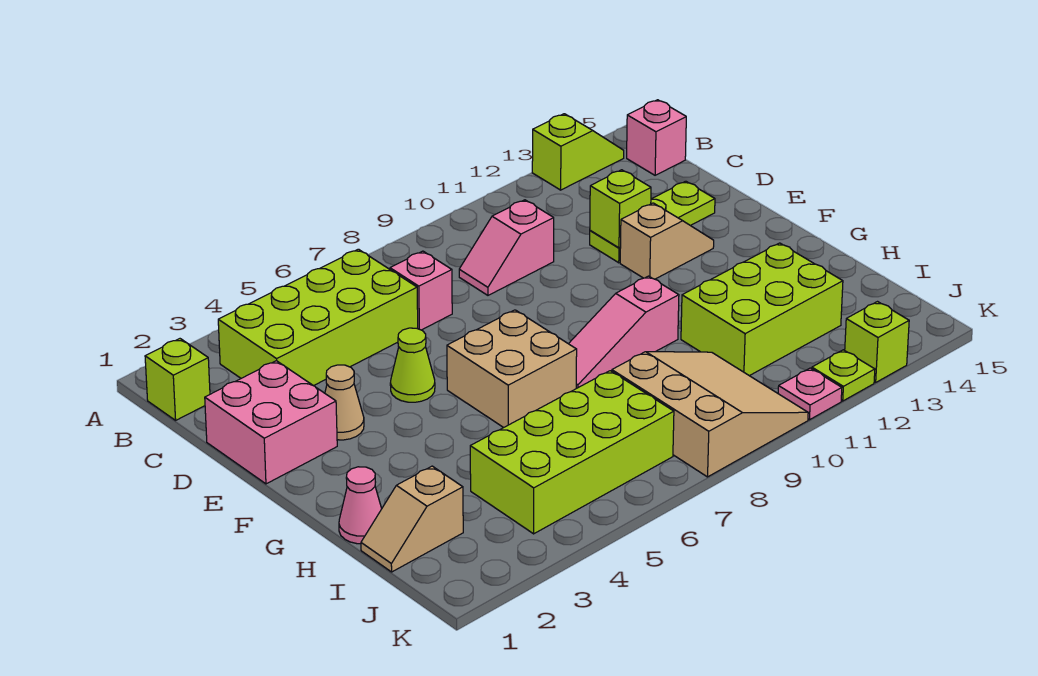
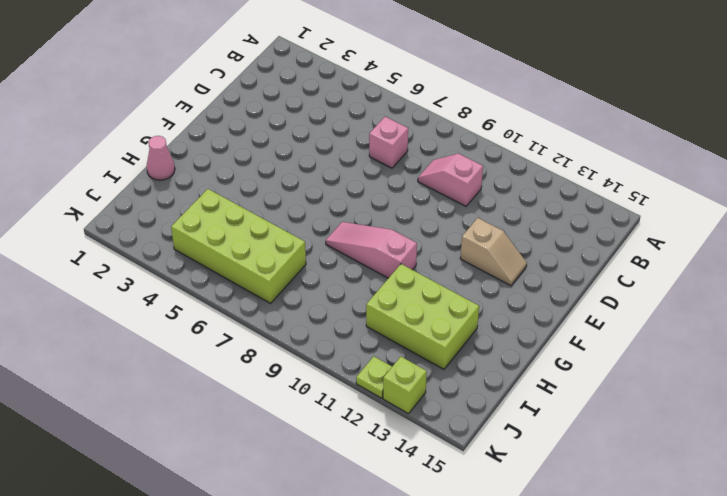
none -> lime 1x2 slope [532,114,624,190]
none -> lime 1x1 brick [145,339,210,420]
none -> lime 2x4 brick [218,249,418,386]

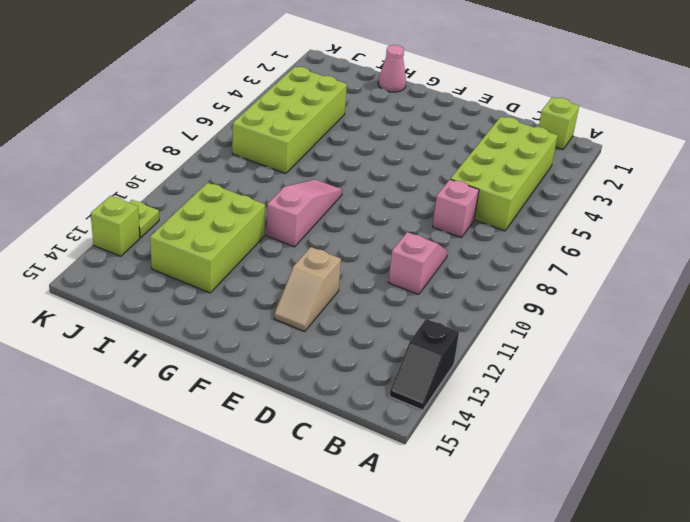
black 1x2 slope [390,319,459,410] -> lime 1x2 slope [532,114,624,190]
none -> pink 1x1 brick [627,100,686,175]
none -> pink 2x2 brick [205,361,337,484]
none -> lime 1x3 plate [590,181,715,263]

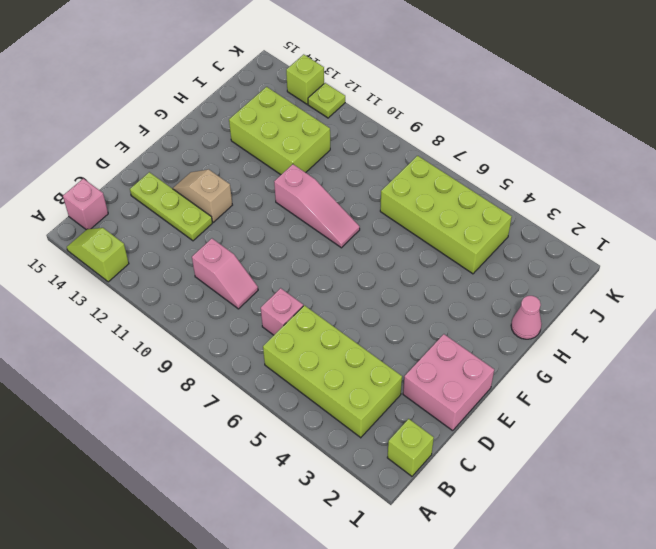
none -> tan 1x1 cone [325,365,364,440]
none -> lime 1x1 cone [390,328,435,402]
none -> tan 2x2 brick [447,310,577,428]

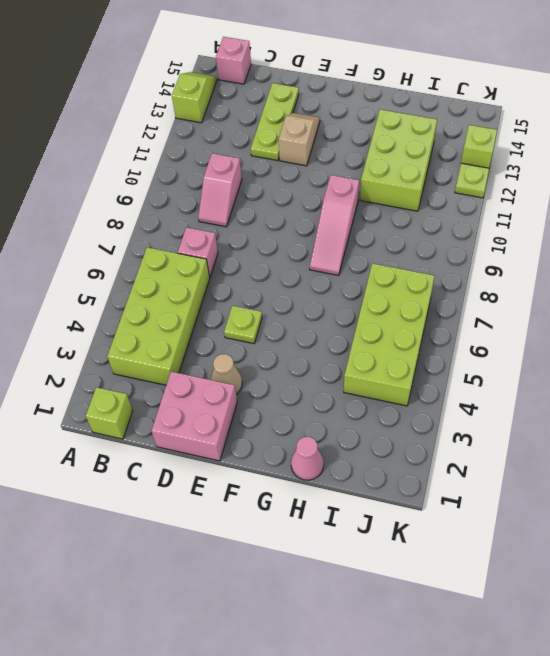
lime 1x1 plate [224,306,262,344] -> lime 1x1 cone [390,328,435,402]
none -> tan 2x2 brick [447,310,577,428]
none -> tan 1x2 slope [361,466,463,572]
none -> tan 3x3 slope [612,352,808,477]

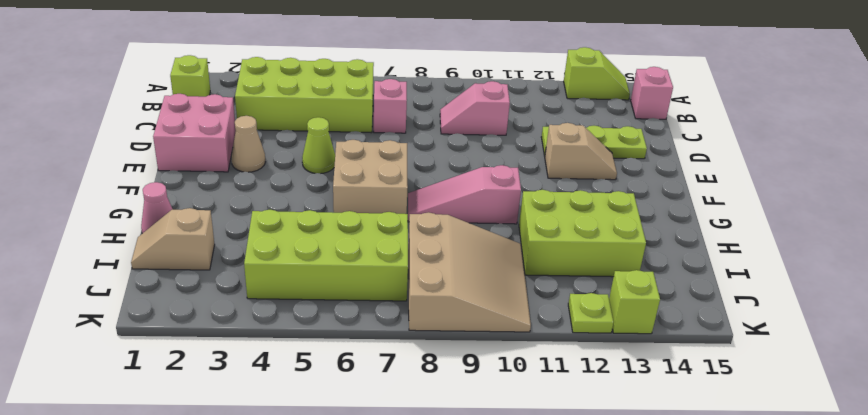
none -> pink 1x1 plate [778,368,842,420]
none -> lime 1x1 brick [590,170,651,248]

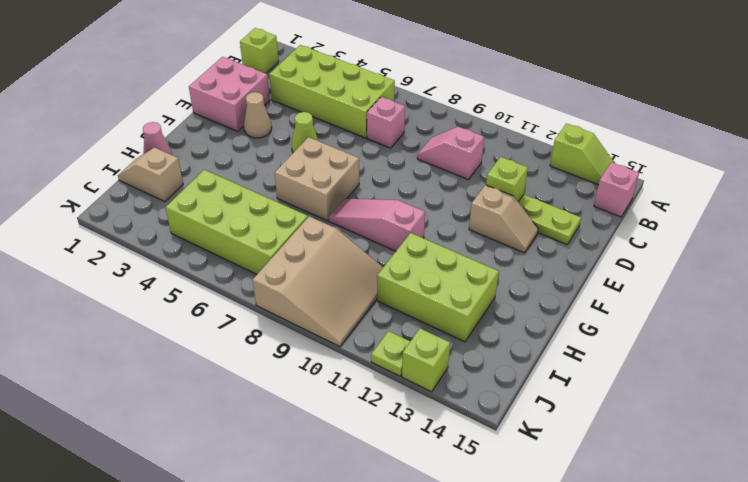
none -> pink 1x1 plate [778,368,842,420]

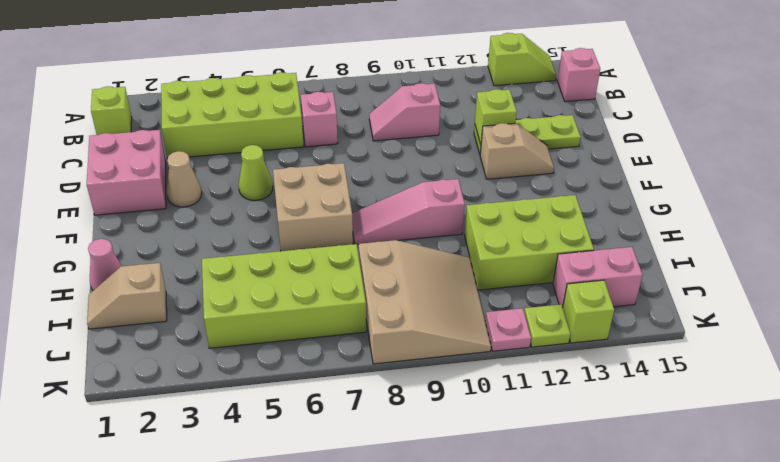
pink 1x2 brick [553,247,643,307] -> none

